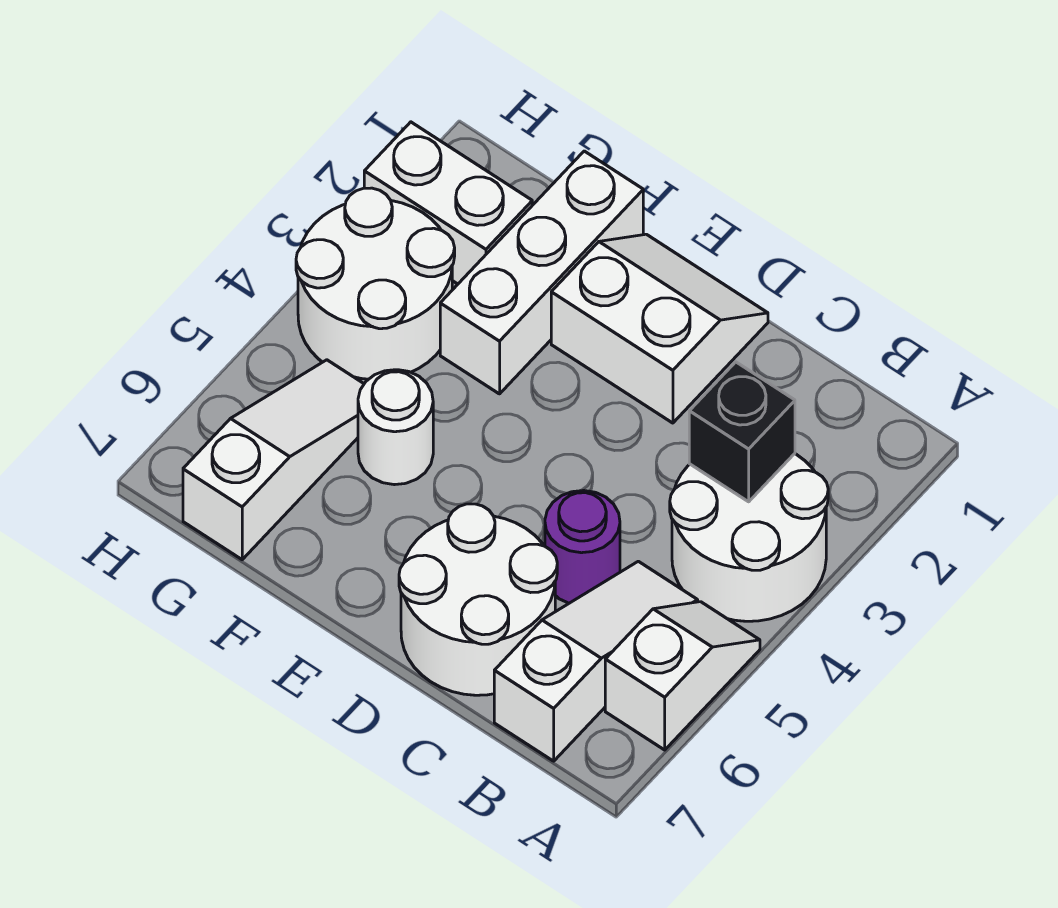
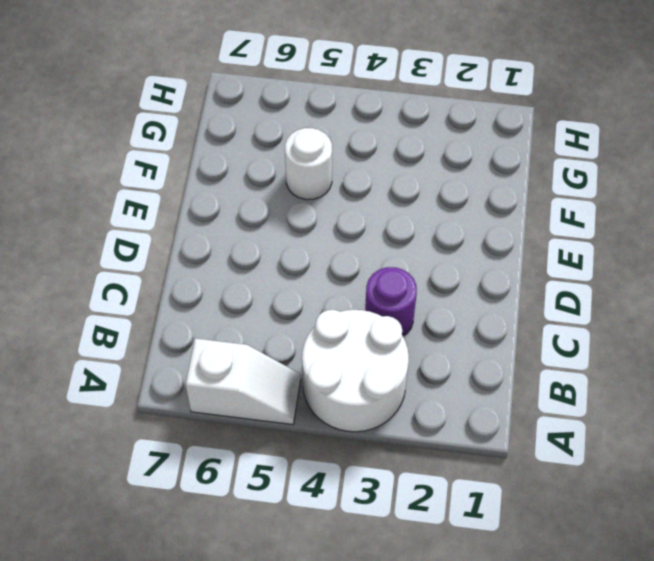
purple 1x1 round brick [365,267,417,336] -> purple 1x1 round brick moved to [545,490,620,603]
none -> white 1x3 slope [494,561,698,761]
none -> white 2x2 round brick [399,504,557,695]
none -> white 2x2 slope [551,234,768,423]

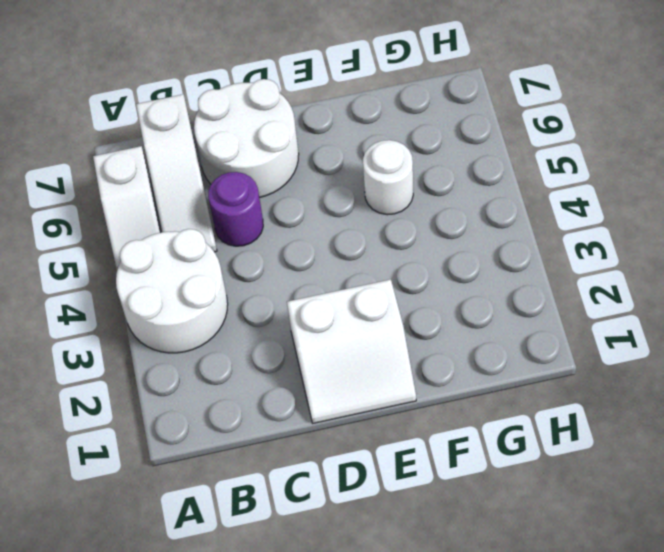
none -> white 1x3 brick [440,151,643,394]
none -> white 1x2 brick [364,122,532,284]
none -> white 2x2 round brick [296,188,455,379]

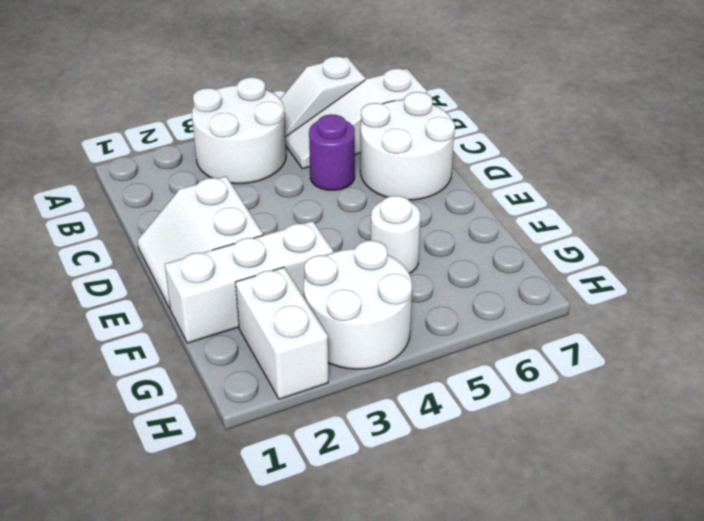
none -> white 1x3 slope [183,360,364,560]
none -> black 1x1 brick [689,362,795,502]

